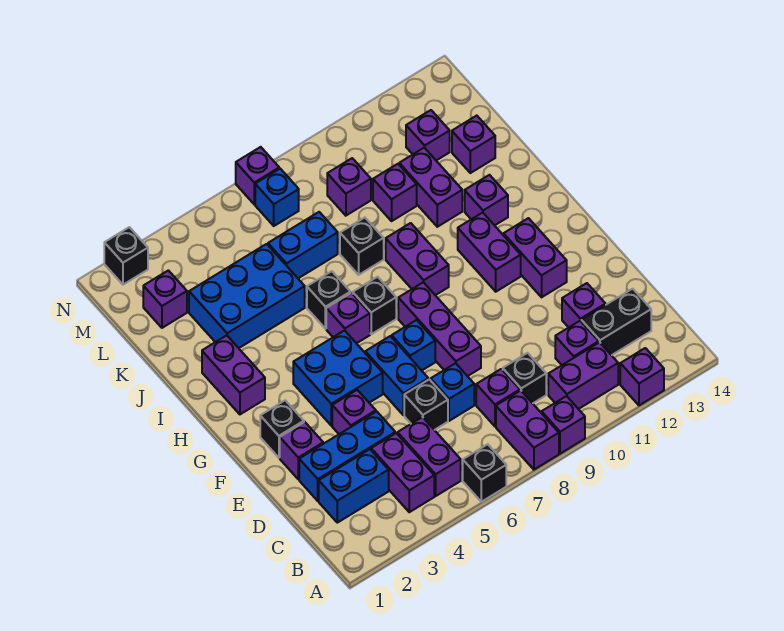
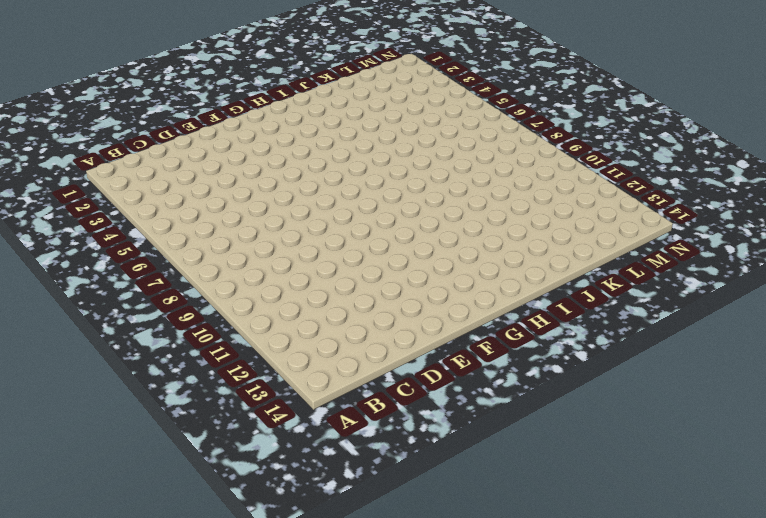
none -> black 1x1 brick [463,444,506,502]
none -> purple 1x2 brick [496,391,559,470]
none -> purple 1x1 brick [542,396,585,454]
none -> purple 1x1 brick [620,348,664,405]

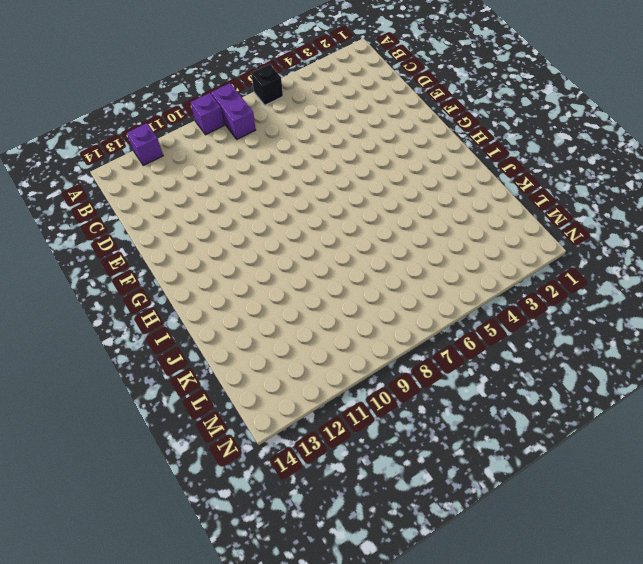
none -> purple 1x2 brick [371,433,434,512]
none -> purple 1x2 brick [398,417,461,496]
none -> purple 1x2 brick [548,342,618,409]
none -> blue 1x2 brick [319,449,389,523]

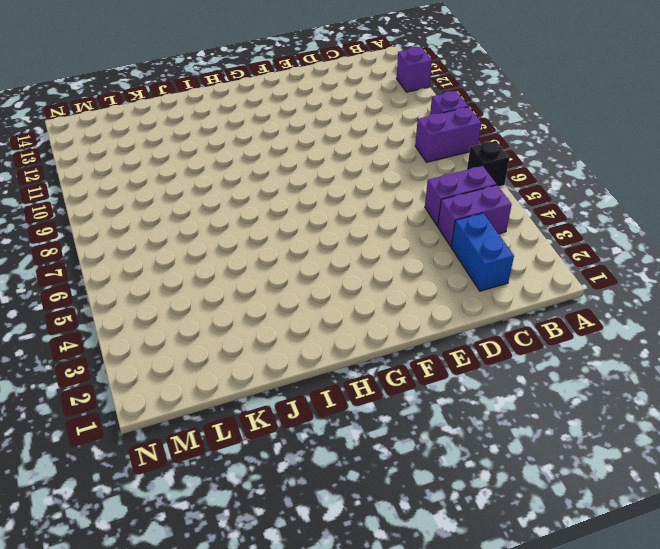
none -> purple 1x2 brick [548,342,618,409]
none -> purple 1x1 brick [476,369,520,426]
none -> black 1x1 brick [503,353,546,403]
none -> purple 1x1 brick [555,321,599,365]

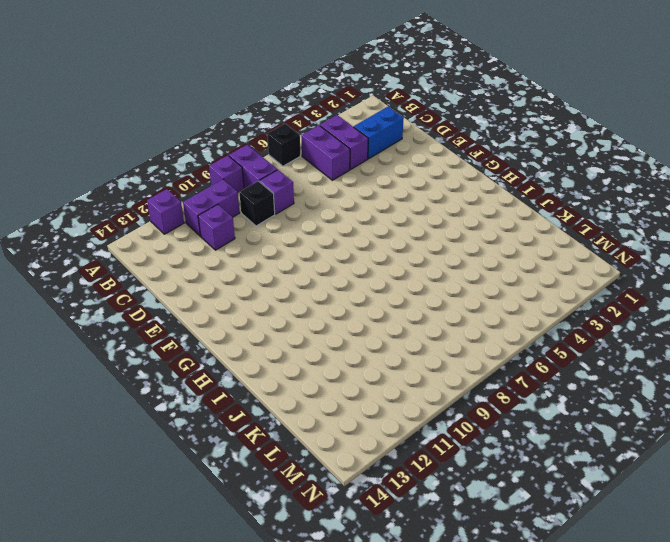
none -> black 1x2 brick [581,289,651,355]
none -> blue 1x3 brick [299,411,395,501]
none -> black 1x1 brick [404,379,448,430]
none -> blue 1x1 brick [431,363,474,421]

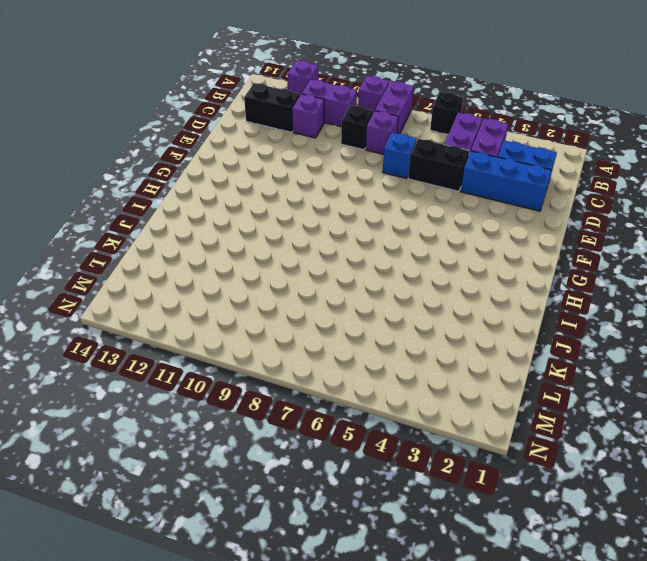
black 1x2 brick [408,139,469,191] -> black 1x1 brick [404,379,448,430]
none -> purple 1x1 brick [562,283,606,327]
none -> purple 1x1 brick [280,422,323,479]
none -> purple 1x1 brick [332,390,376,434]
none -> blue 1x2 brick [365,336,428,415]

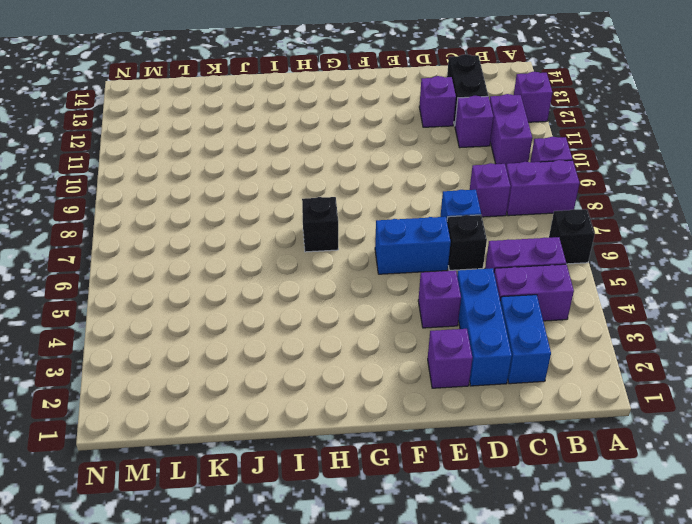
none -> black 1x1 brick [503,353,546,403]
none -> purple 1x3 brick [398,282,481,376]
none -> black 1x1 brick [260,400,304,458]
none -> blue 2x2 brick [293,331,383,426]

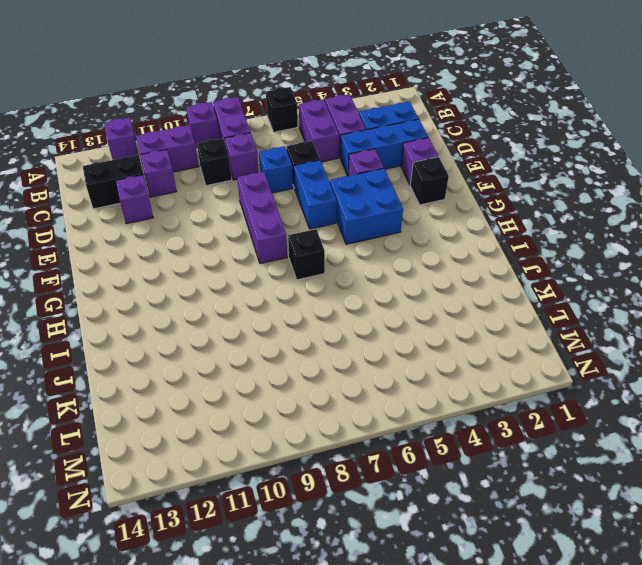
none -> blue 1x1 brick [392,320,435,370]
none -> purple 1x2 brick [504,218,567,297]
none -> purple 1x2 brick [458,213,521,292]
none -> purple 1x2 brick [202,335,265,414]

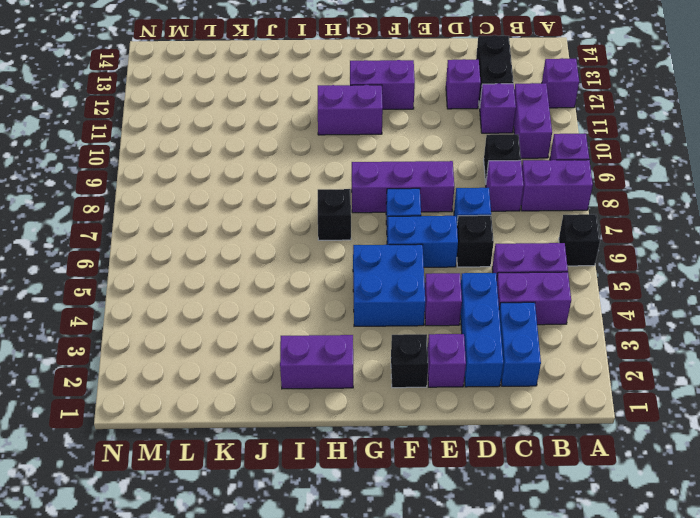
none -> purple 1x1 brick [326,293,370,343]
none -> purple 1x2 brick [386,223,449,295]
none -> black 1x1 brick [307,271,350,329]
none -> purple 1x1 brick [465,175,508,225]

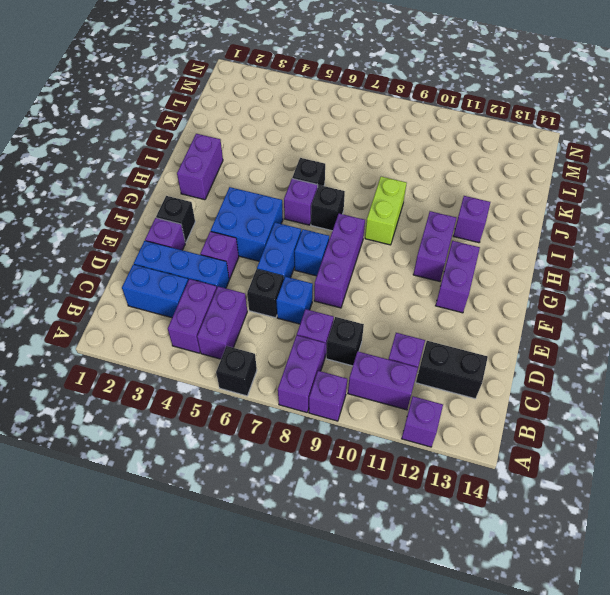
lime 1x2 brick [365,177,407,245] -> purple 1x2 brick [386,223,449,295]
none -> purple 1x1 brick [562,283,606,327]
none -> blue 2x3 brick [189,244,305,348]
none -> black 1x1 brick [340,218,384,275]
none -> purple 1x2 brick [399,148,462,227]

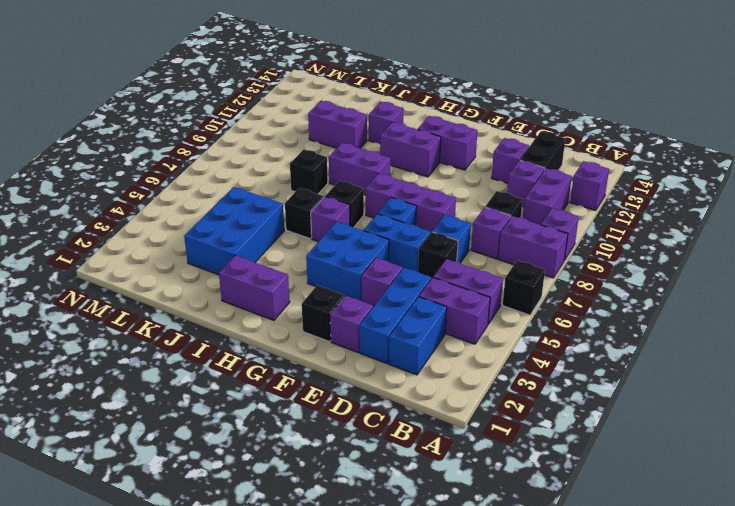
none -> blue 1x2 brick [268,212,338,278]
none -> purple 1x1 brick [373,164,417,221]
none -> purple 1x1 brick [452,116,495,173]
none -> purple 1x1 brick [143,270,187,328]

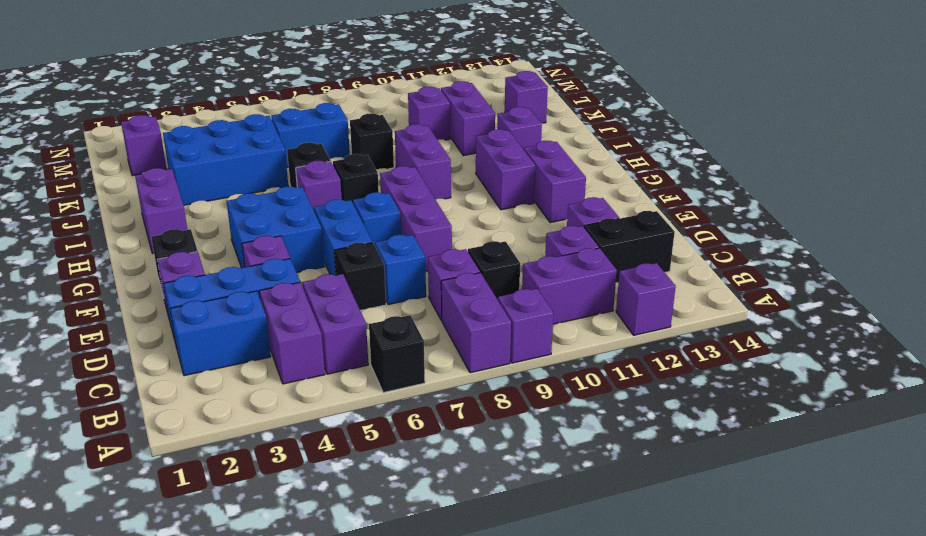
none -> purple 1x1 brick [327,158,371,215]
none -> purple 1x1 brick [406,110,450,160]
none -> blue 1x1 brick [255,169,299,226]
none -> black 1x1 brick [104,227,148,285]

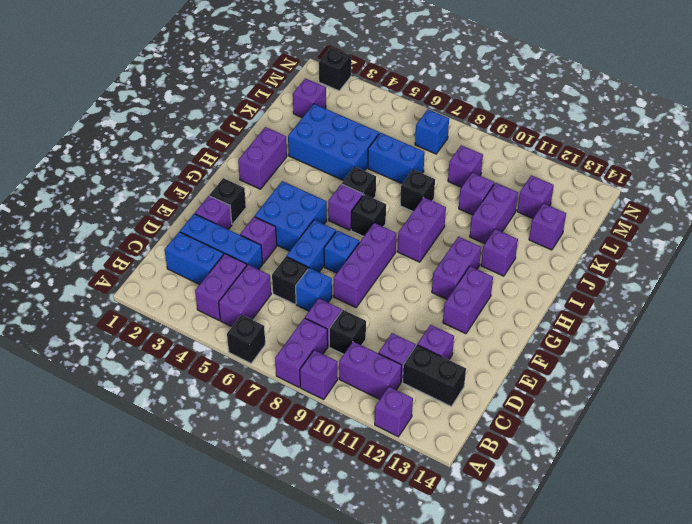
none -> purple 1x1 brick [236,147,279,204]

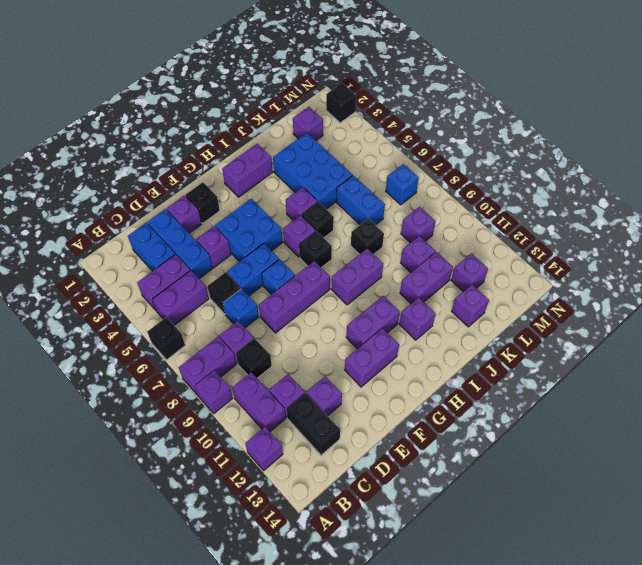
purple 1x1 brick [286,187,318,221] -> purple 1x1 brick moved to [236,147,279,204]

